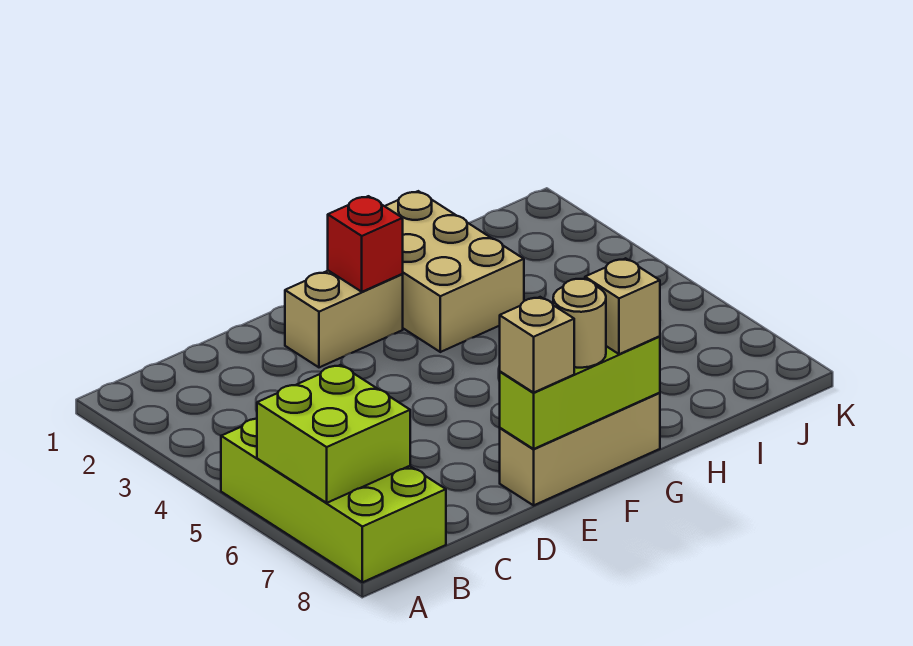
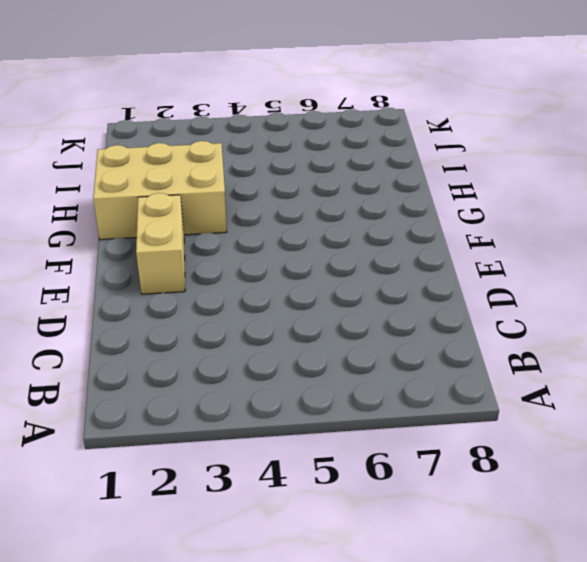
none -> lime 2x4 brick [221,419,446,582]
none -> tan 1x3 brick [500,393,660,505]

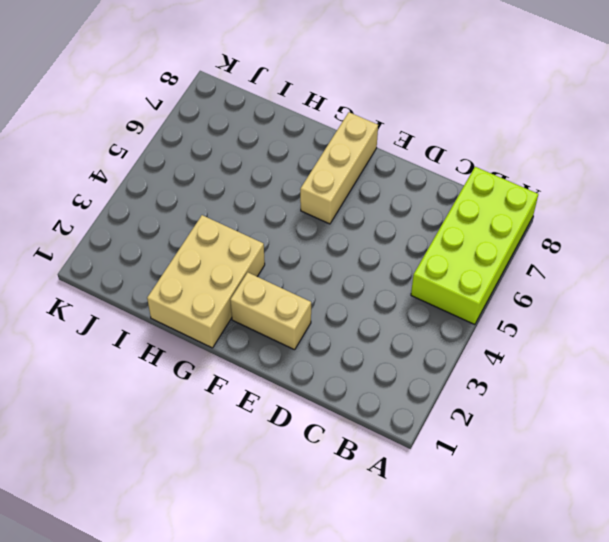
tan 1x3 brick [300,112,378,224] -> tan 1x3 brick turned to [500,393,660,505]
none -> lime 2x2 brick [257,365,410,503]
none -> lime 1x3 brick [500,336,660,449]

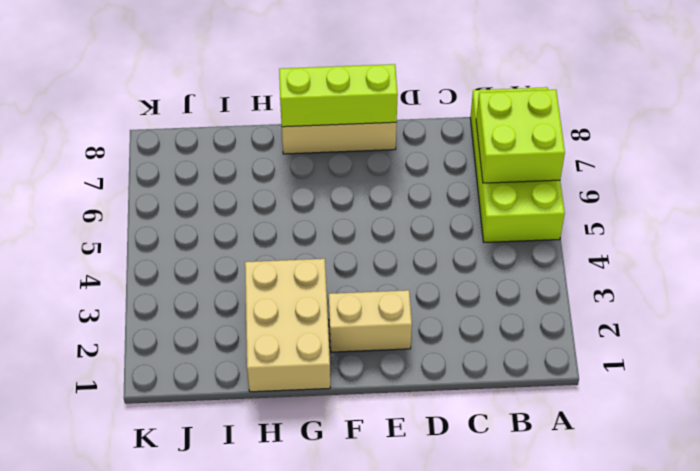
none -> red 1x1 brick [328,196,403,292]
none -> tan 1x1 brick [500,297,574,393]

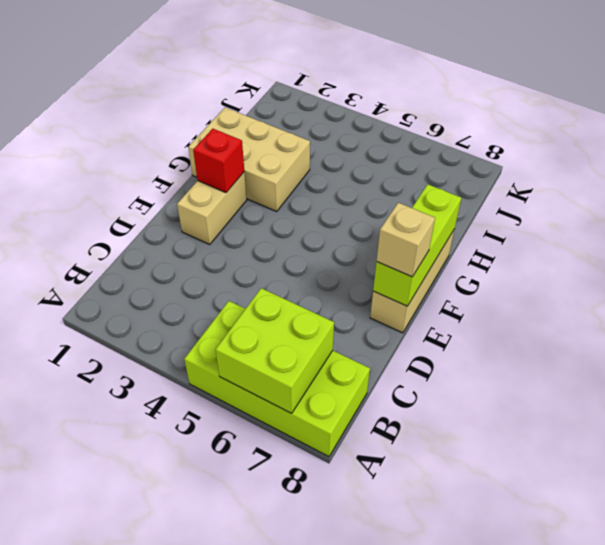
none -> tan 1x1 round brick [553,279,606,368]
none -> tan 1x1 brick [585,258,660,354]

